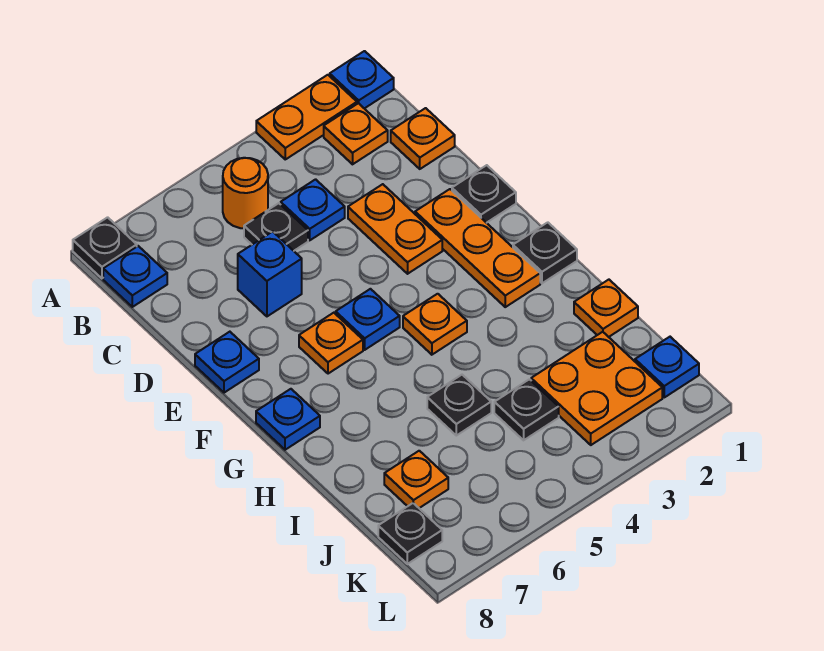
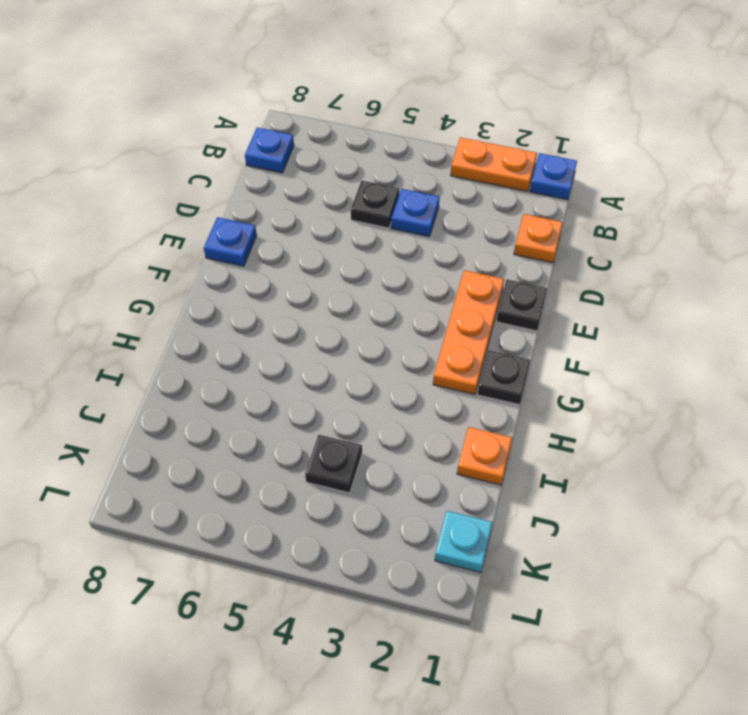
cyan 1x1 plate [435,511,493,572] -> blue 1x1 plate [635,337,699,397]
none -> black 1x1 plate [73,217,137,278]
none -> orange 1x1 plate [324,103,388,164]
none -> orange 1x1 round brick [223,158,268,228]

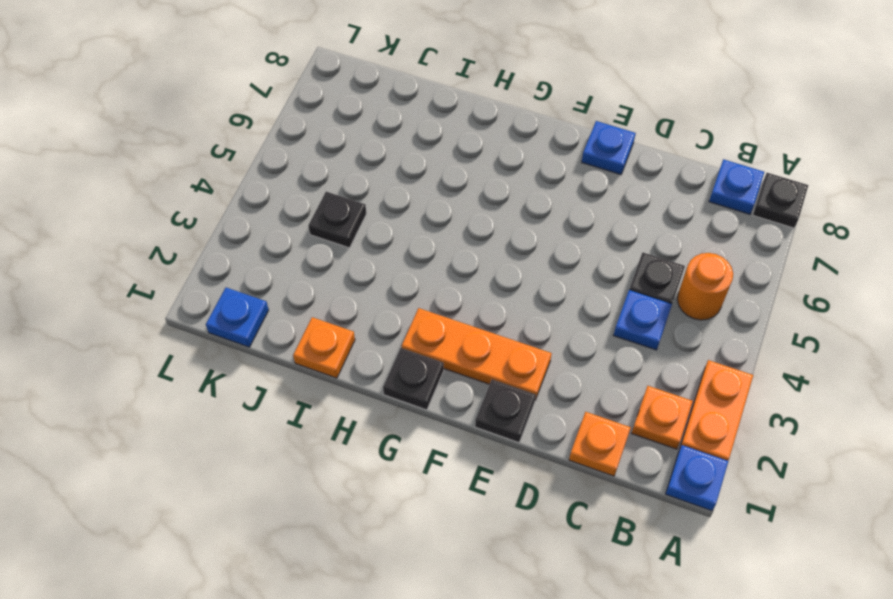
none -> orange 1x2 plate [348,184,442,274]
none -> blue 1x1 brick [238,232,302,316]
none -> blue 1x1 plate [336,289,400,350]

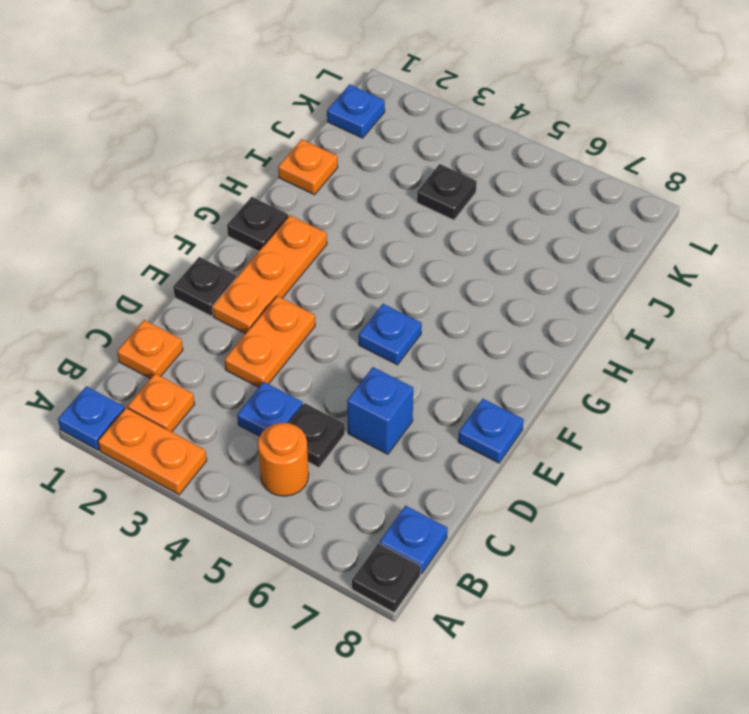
none -> orange 1x1 plate [299,313,363,374]
none -> orange 1x1 plate [403,294,467,355]
none -> blue 1x1 plate [256,389,320,450]

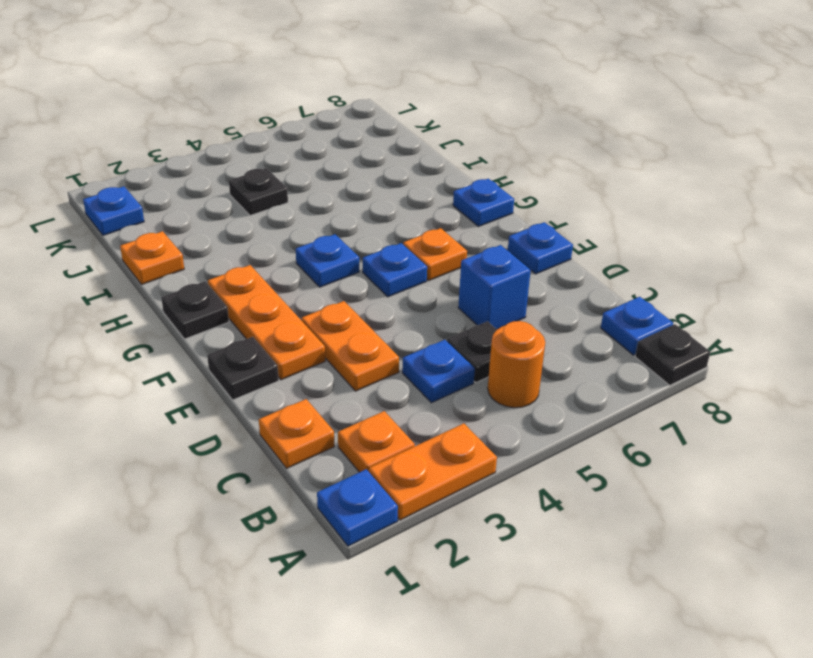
blue 1x1 plate [296,234,359,287] -> orange 1x1 plate [403,294,467,355]
none -> black 1x1 plate [427,375,491,436]
none -> orange 2x2 plate [531,332,662,445]
none -> orange 1x1 plate [384,451,448,508]

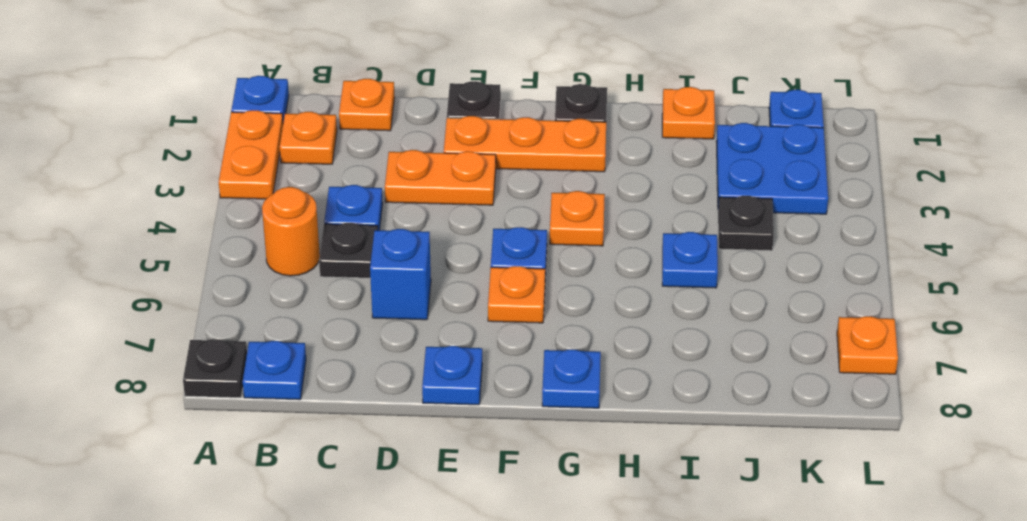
blue 1x1 plate [662,232,718,288] -> black 1x1 plate [427,375,491,436]
blue 2x2 plate [716,123,828,214] -> orange 2x2 plate [531,332,662,445]
orange 1x1 plate [837,316,898,374] -> orange 1x1 plate moved to [384,451,448,508]
none -> black 1x1 plate [378,503,442,564]

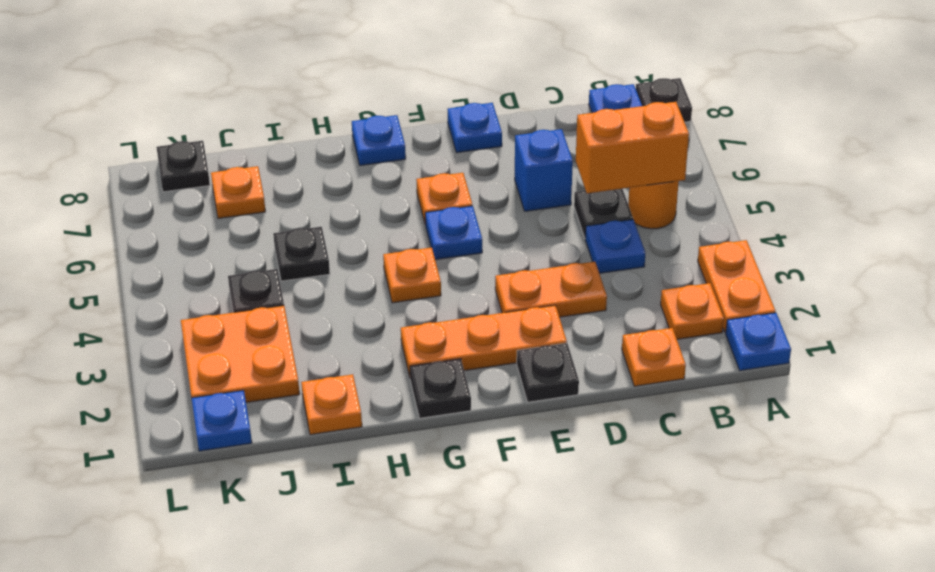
orange 1x2 brick [576,102,689,193] -> none

